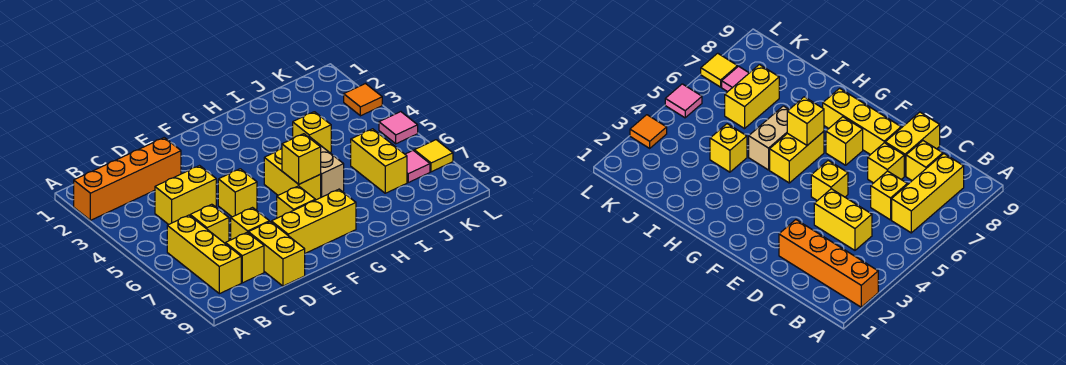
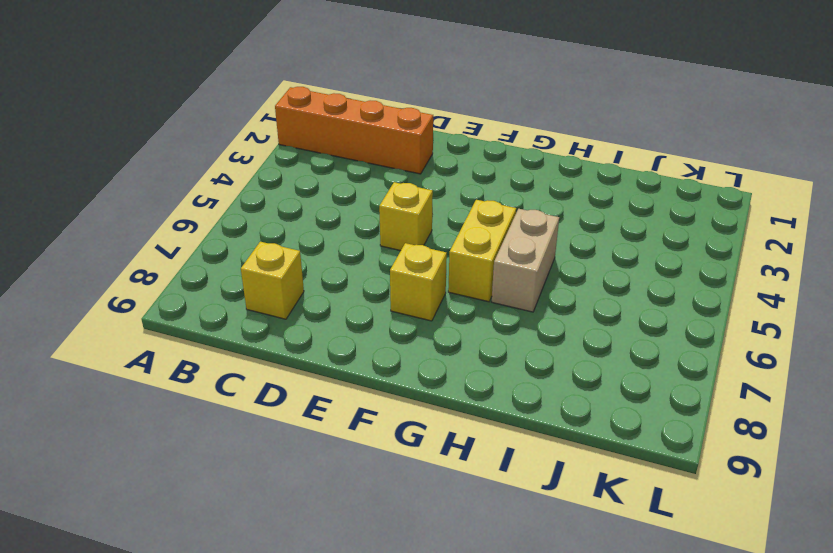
none -> yellow 1x3 brick [167,215,241,294]
none -> yellow 1x2 brick [155,166,216,225]
none -> yellow 1x1 brick [190,204,229,244]

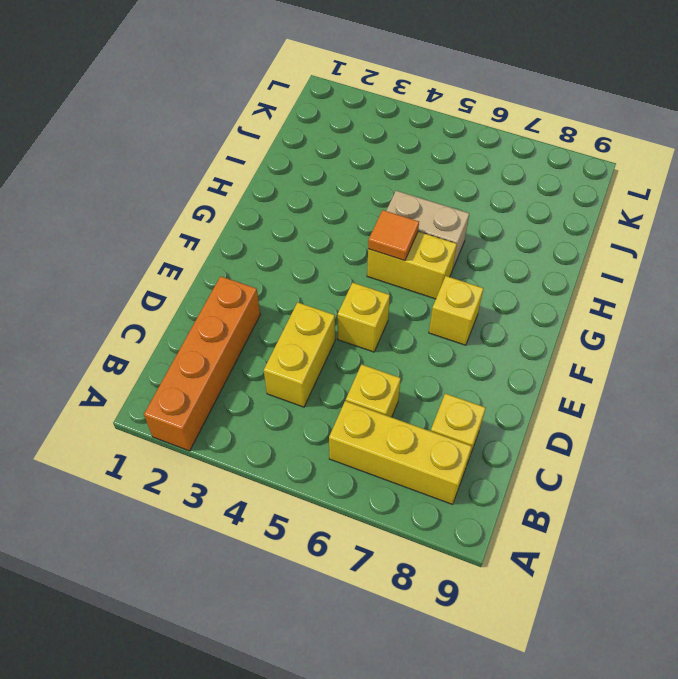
orange 1x1 tile [368,210,419,261] -> orange 1x1 tile moved to [344,84,382,116]
none -> yellow 1x1 brick [231,208,269,240]
none -> yellow 1x2 brick [248,222,305,286]
none -> yellow 1x3 brick [271,189,356,253]

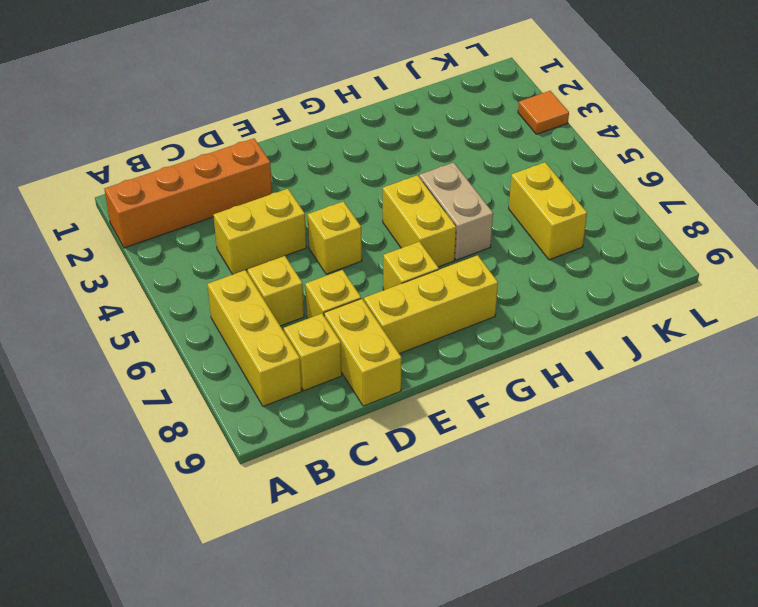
none -> yellow 1x1 brick [293,112,331,152]
none -> pink 1x1 tile [405,151,430,182]
none -> pink 1x1 tile [379,112,418,144]

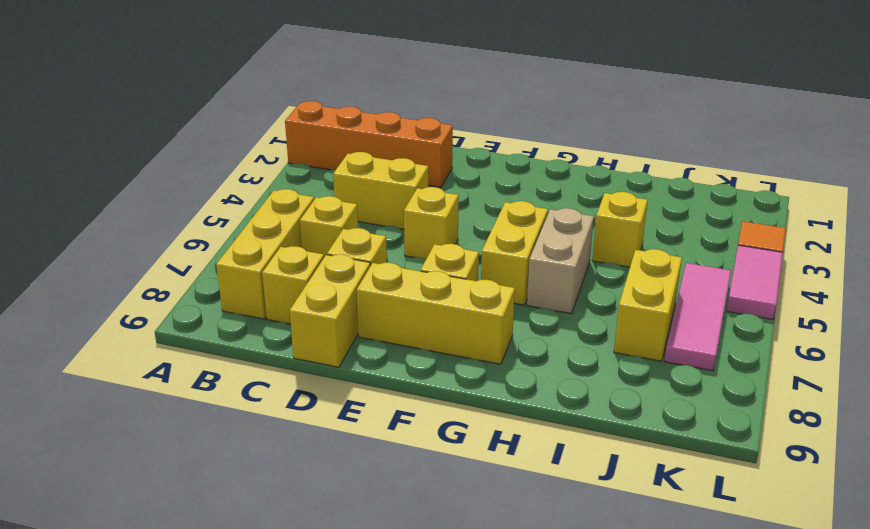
pink 1x3 tile [664,263,731,371] -> pink 1x1 tile [405,151,430,182]
pink 1x2 tile [727,245,783,319] -> pink 1x1 tile [379,112,418,144]
none -> yellow 1x1 tile [414,140,453,172]
none -> yellow 1x1 brick [282,134,321,184]

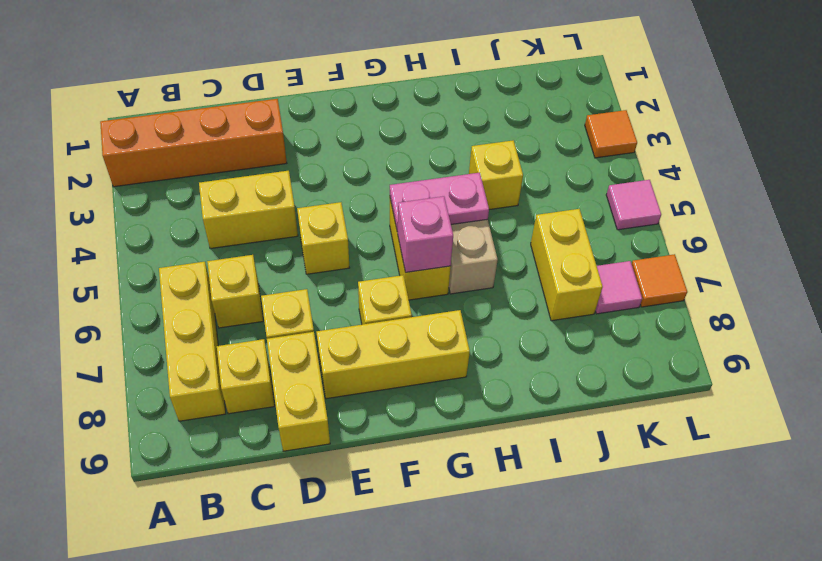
pink 1x2 plate [390,173,489,232] -> none
pink 1x1 brick [398,196,453,272] -> yellow 1x1 brick [282,134,321,184]
orange 1x1 tile [632,254,687,307] -> yellow 1x1 tile [414,140,453,172]

